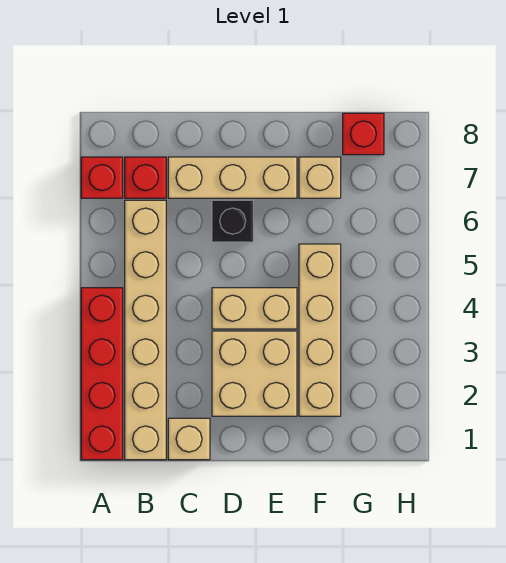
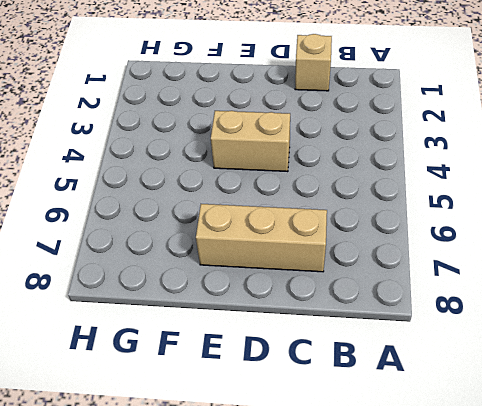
none -> red 1x4 brick [81,288,123,460]
none -> red 1x1 brick [81,157,123,198]
none -> tan 1x6 brick [125,200,166,460]

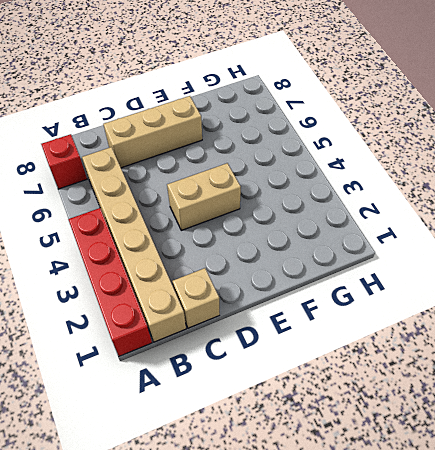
none -> red 1x1 brick [125,157,166,198]
none -> tan 2x2 brick [212,331,297,416]
none -> black 1x1 brick [212,200,253,242]

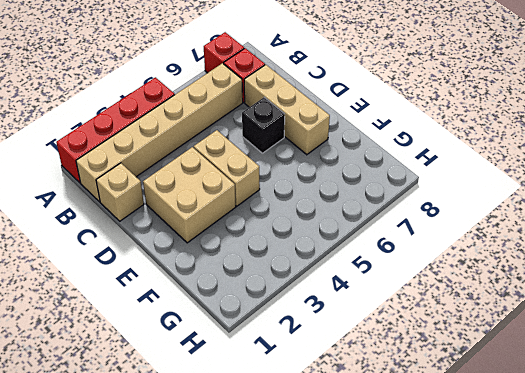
none -> tan 1x4 brick [299,244,341,416]
none -> tan 1x1 brick [299,157,341,198]
none -> red 1x1 brick [343,113,384,155]

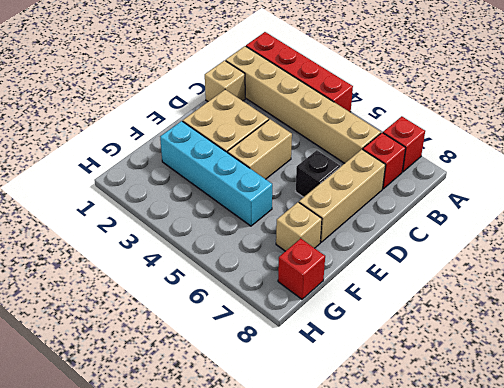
cyan 1x4 brick [160,121,272,226] -> tan 1x4 brick [299,244,341,416]

